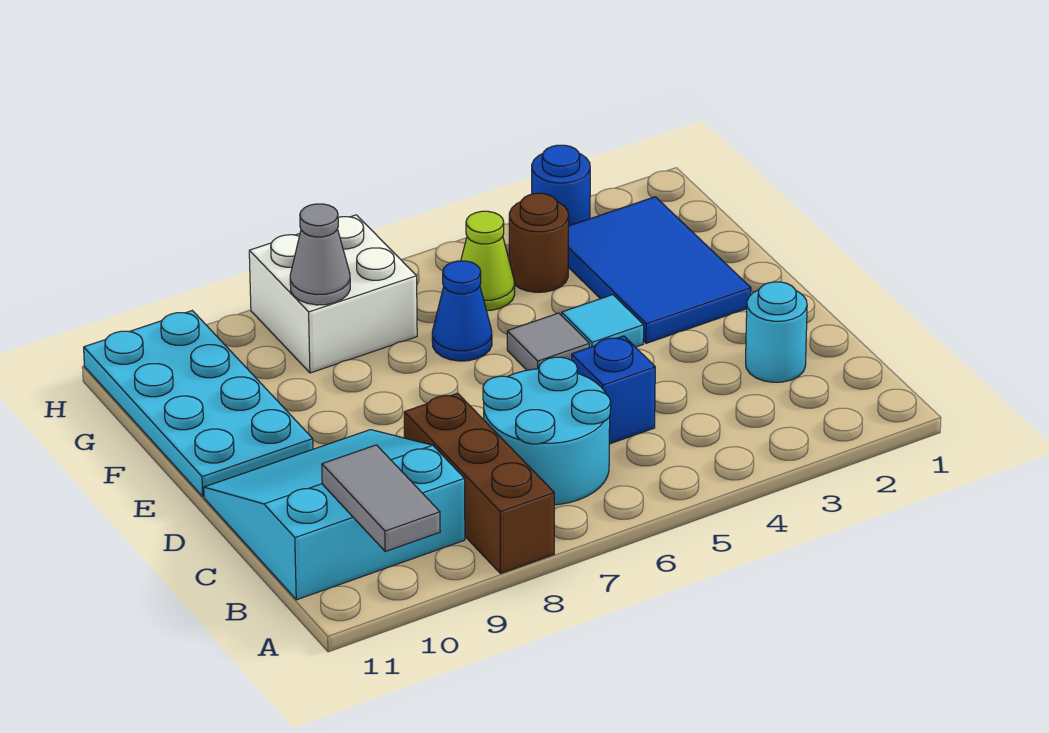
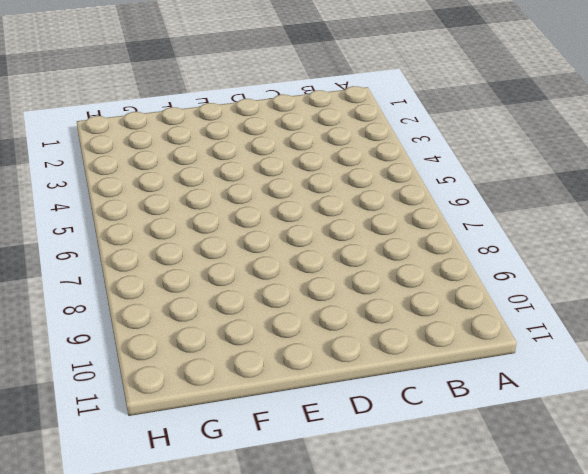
none -> brown 1x3 brick [404,393,554,574]
none -> cyan 2x2 round brick [483,357,611,505]
none -> cyan 3x3 slope [204,430,465,600]

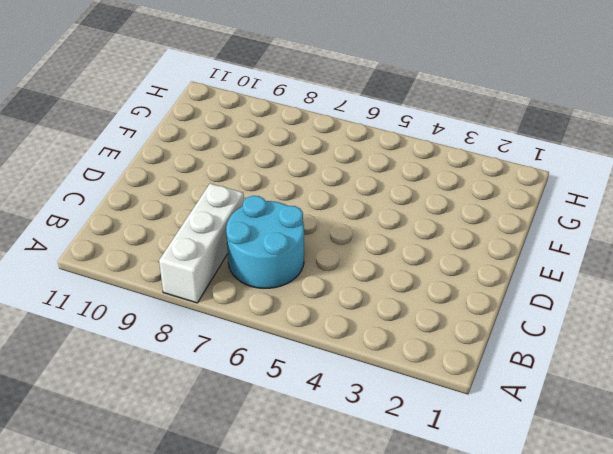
white 1x3 brick [159,183,244,303] -> brown 1x3 brick [404,393,554,574]
none -> cyan 3x3 slope [204,430,465,600]
none -> cyan 1x1 round brick [746,282,807,382]
none -> blue 1x1 brick [572,336,655,444]

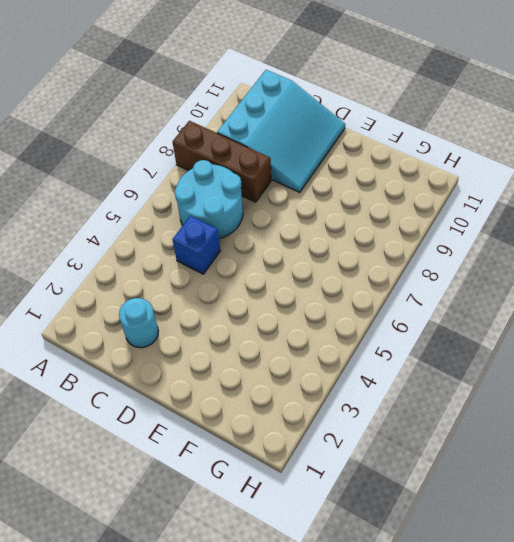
none -> blue 2x3 tile [568,197,751,343]
none -> cyan 1x1 tile [562,295,644,348]
none -> grey 1x1 tile [507,313,589,370]

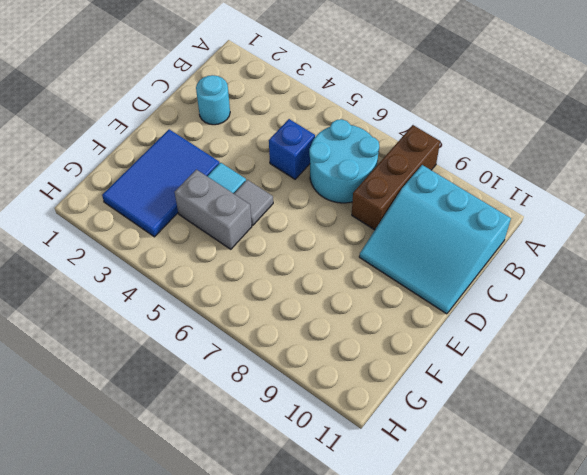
grey 1x2 brick [175,170,252,249] -> none
none -> cyan 2x4 plate [84,311,313,497]
none -> blue 1x1 cone [432,261,492,361]
none -> brown 1x1 round brick [509,193,569,292]

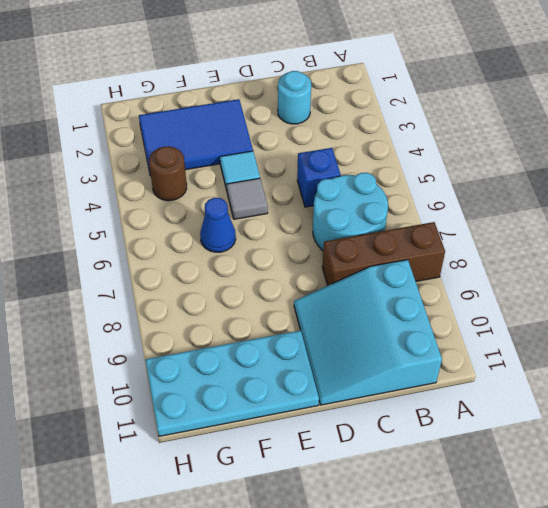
none -> lime 1x1 cone [461,211,515,311]
none -> white 2x2 brick [249,215,417,373]
none -> blue 1x1 round brick [532,145,590,226]

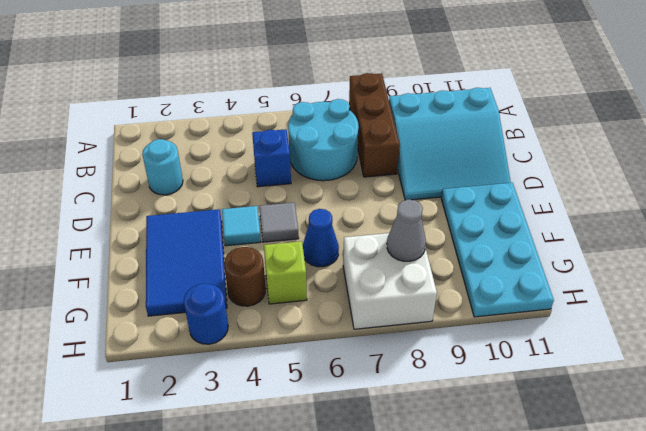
lime 1x1 brick [264,241,307,304] -> lime 1x1 cone [461,211,515,311]
none -> grey 1x2 tile [322,445,440,551]

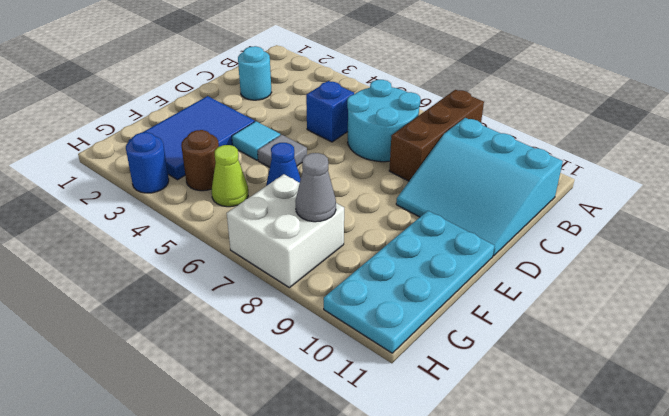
none -> grey 1x2 tile [322,445,440,551]

